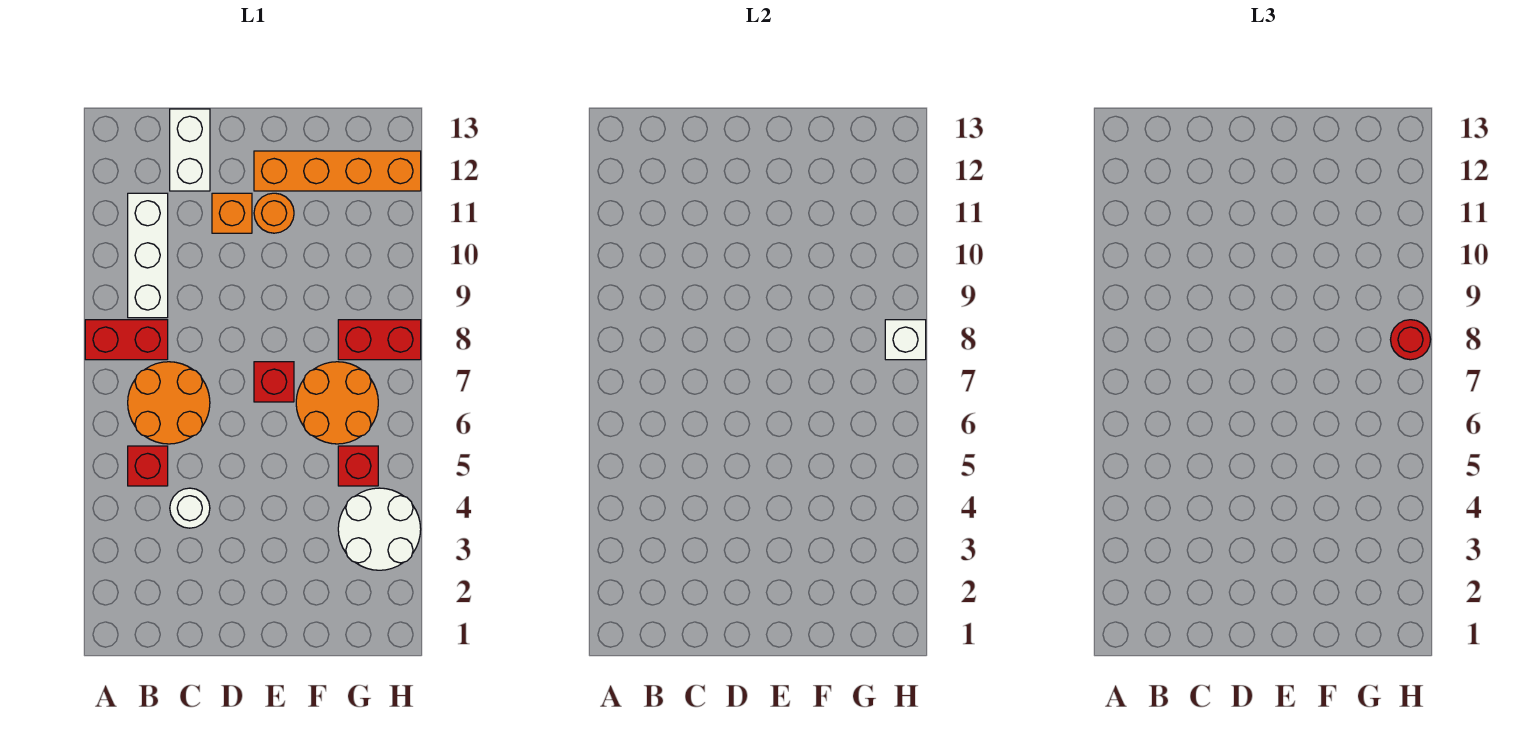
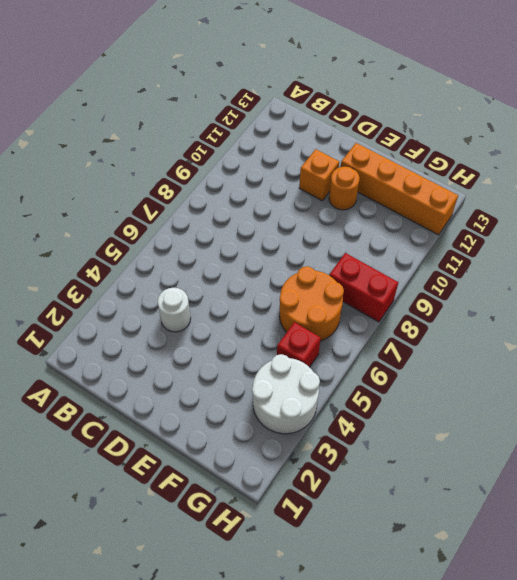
none -> red 1x2 brick [85,320,168,360]
none -> red 1x1 brick [128,446,168,486]
none -> orange 2x2 round brick [128,362,210,444]

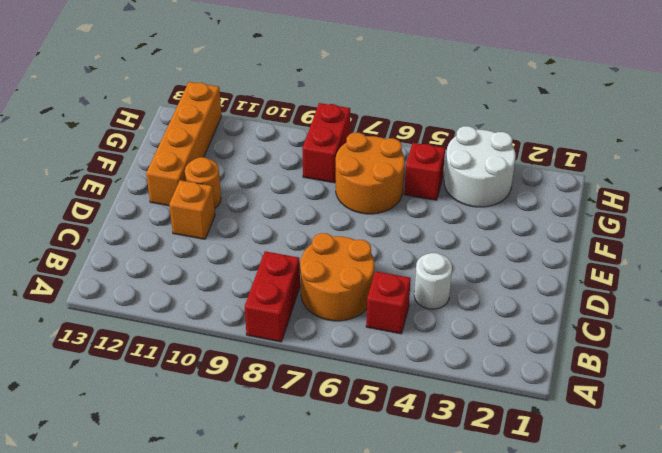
none -> white 1x3 brick [128,193,168,318]
none -> white 1x2 brick [170,109,210,191]
none -> red 1x1 brick [254,362,294,402]

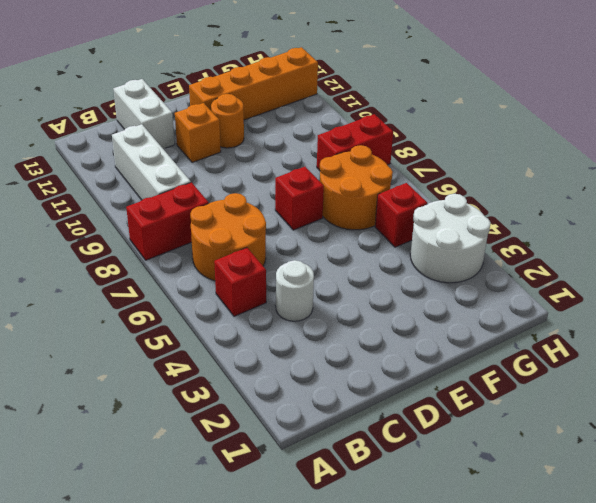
none -> white 1x1 brick [885,320,926,360]
none -> red 1x1 round brick [1390,320,1431,360]

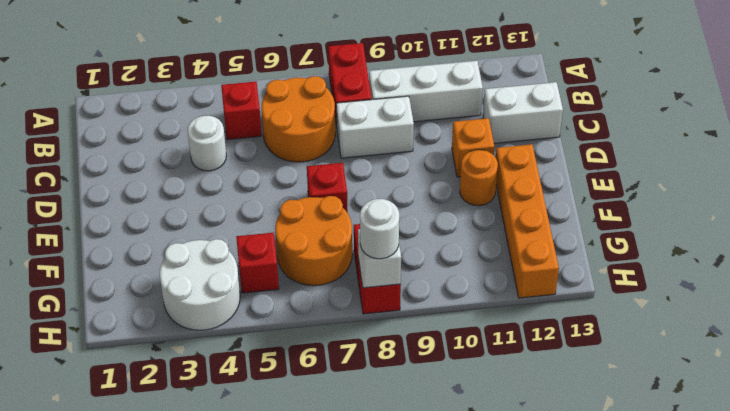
white 1x2 brick [336,96,414,158] -> none
white 1x1 round brick [360,199,399,259] -> red 1x1 round brick [1390,320,1431,360]

